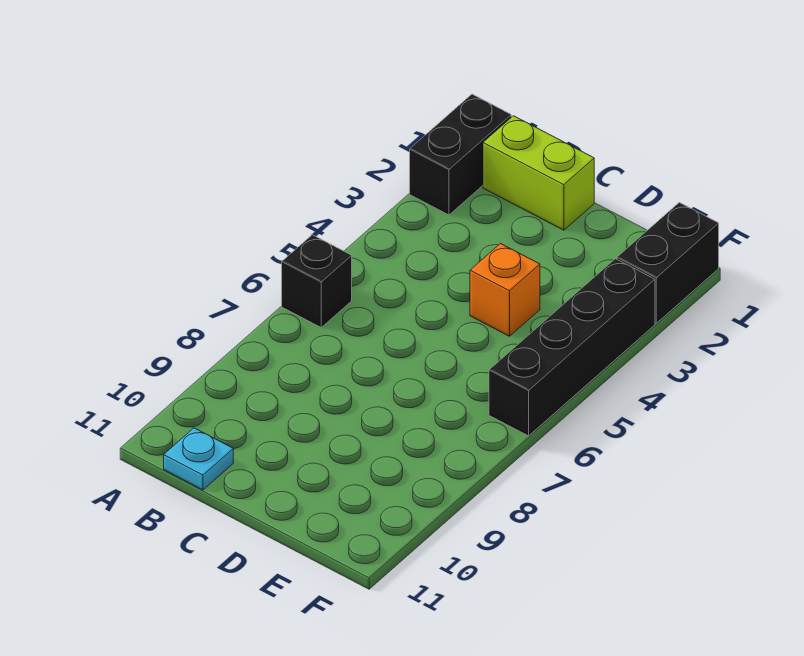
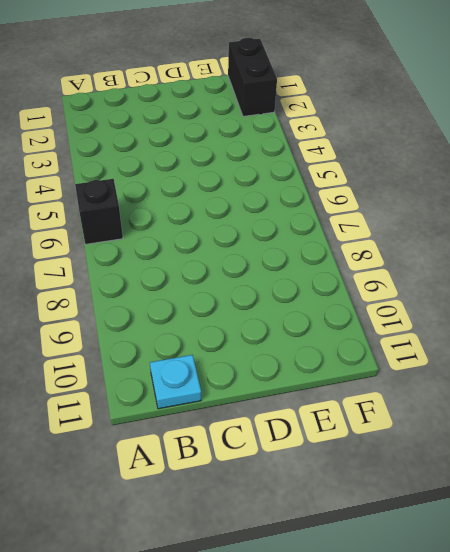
none -> black 1x2 brick [410,94,511,215]
none -> lime 1x2 brick [483,116,594,230]

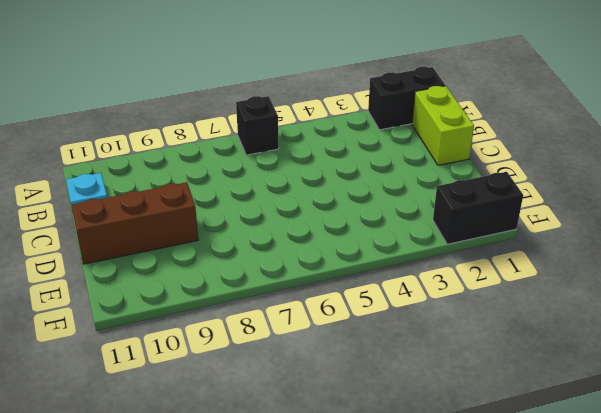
brown 1x3 brick [71,182,198,264] -> none
none -> orange 1x1 brick [470,244,540,336]
none -> black 1x4 brick [489,259,655,436]

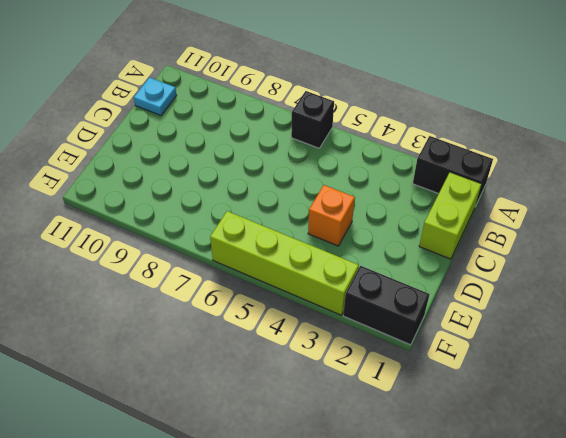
lime 1x4 brick [210,211,359,315] -> black 1x4 brick [489,259,655,436]

